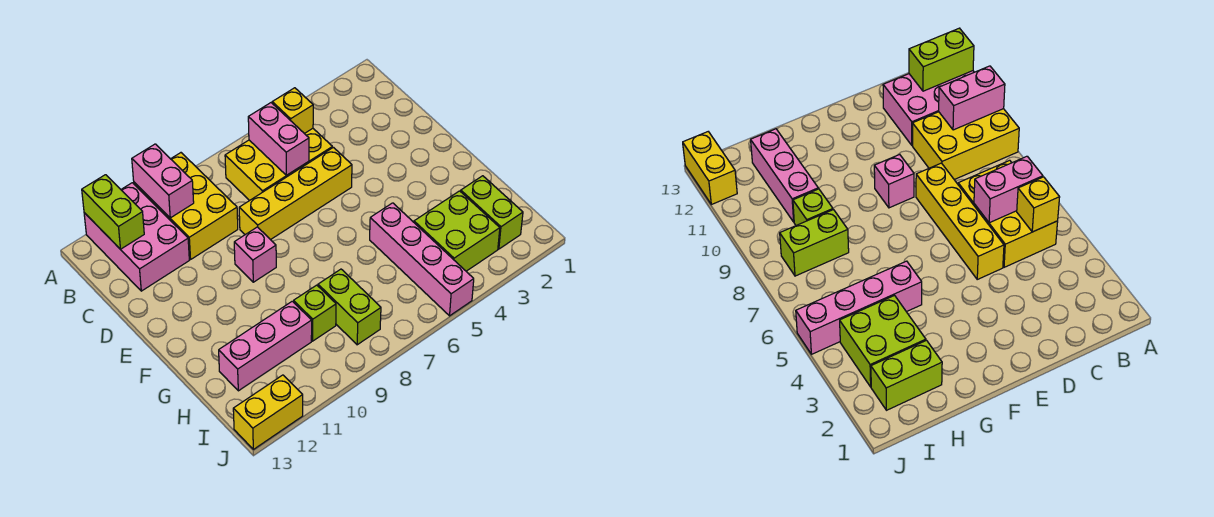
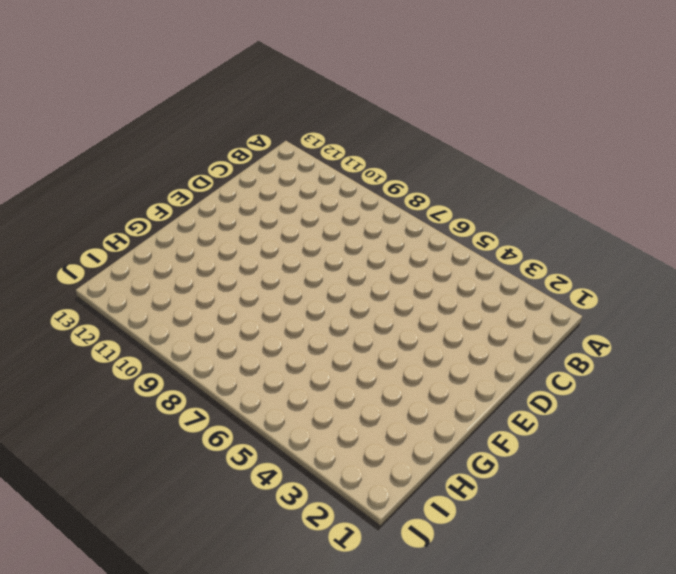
none -> yellow 2x3 brick [134,153,238,259]
none -> pink 2x3 brick [84,183,189,291]
none -> yellow 2x3 brick [225,129,332,201]

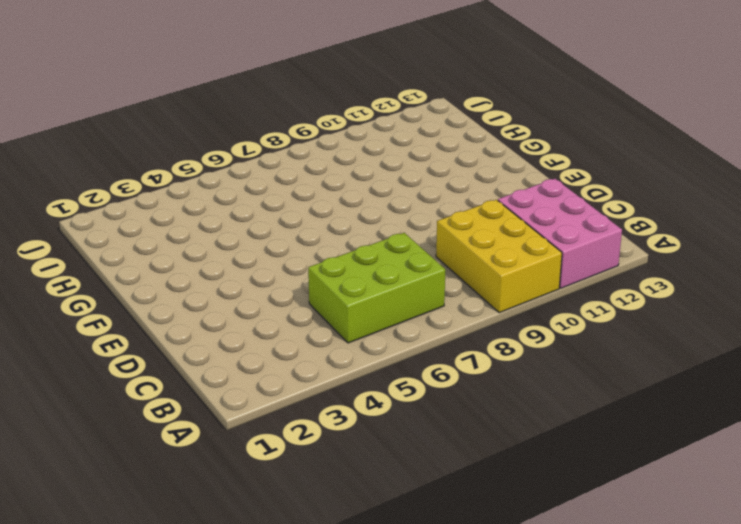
lime 2x3 brick [308,233,445,343] -> yellow 2x3 brick [225,129,332,201]
none -> yellow 1x4 brick [239,147,352,240]
none -> pink 1x1 brick [234,227,276,282]
none -> pink 1x4 brick [370,203,474,316]

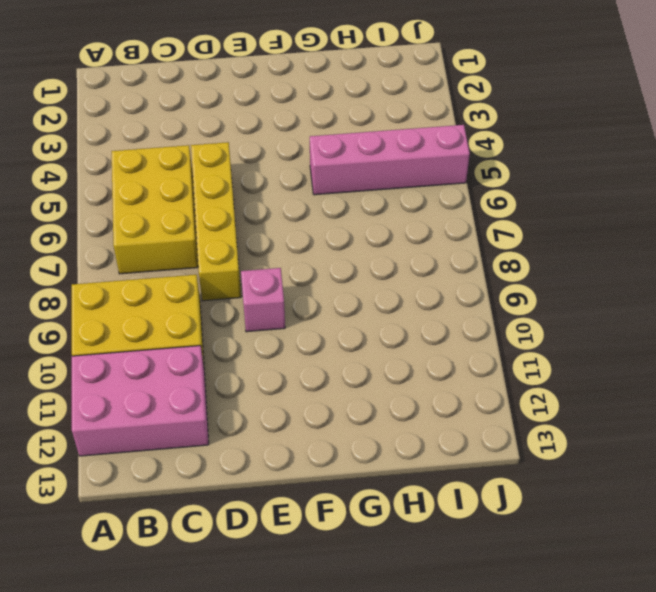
none -> lime 1x2 brick [461,176,523,249]
none -> lime 2x2 brick [414,191,500,271]
none -> lime 1x2 brick [318,269,381,345]

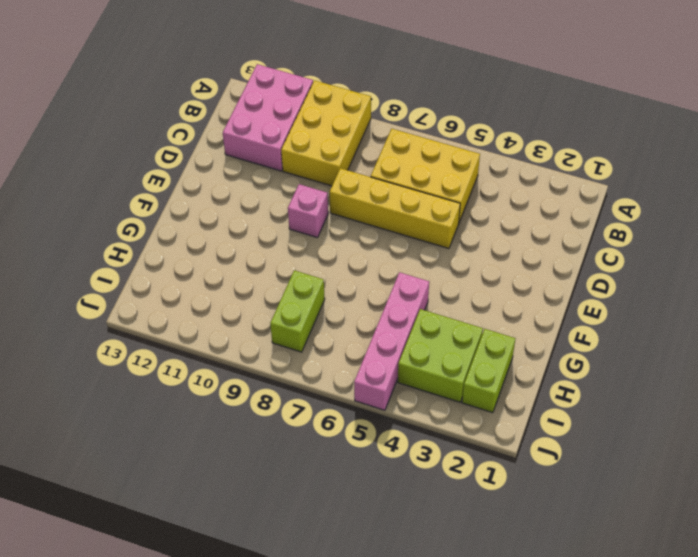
none -> lime 1x1 brick [294,285,336,341]
none -> pink 1x3 brick [219,301,312,391]
none -> yellow 1x2 brick [233,375,303,449]

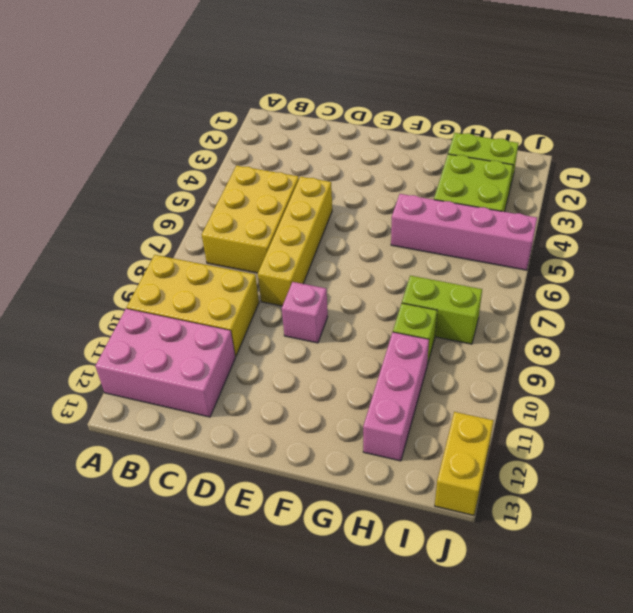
none -> pink 1x2 brick [132,144,194,218]
none -> lime 1x2 brick [82,175,144,249]
none -> yellow 1x1 brick [272,88,313,134]

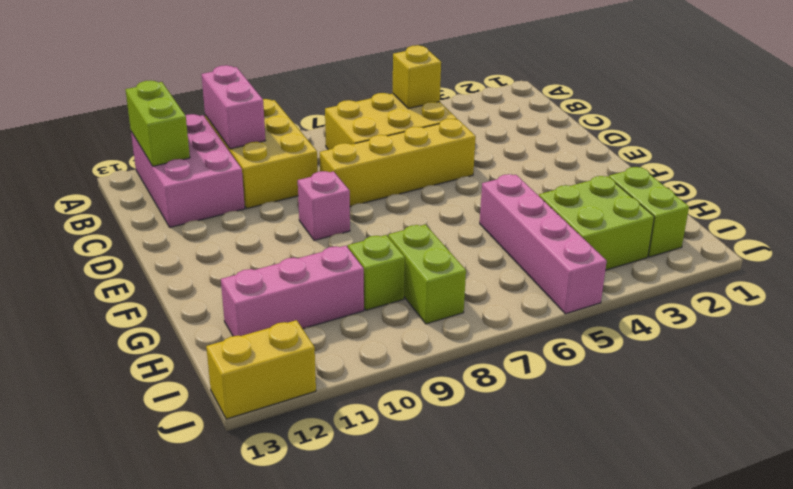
none -> pink 1x2 brick [248,103,309,175]

